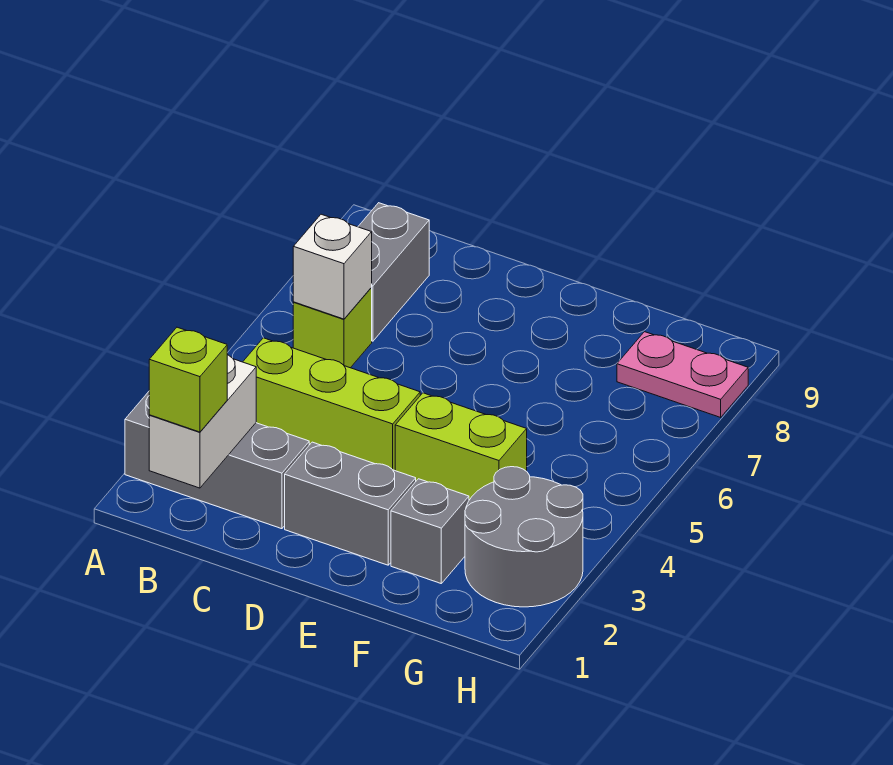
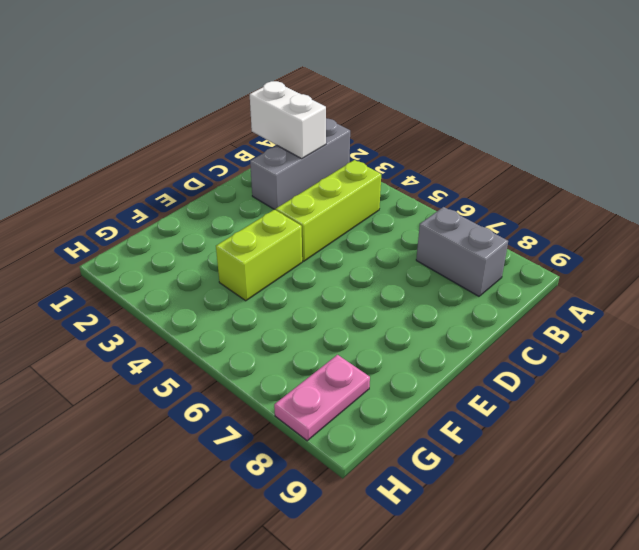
none -> lime 1x1 brick [293,288,372,368]
none -> grey 1x2 brick [285,442,416,565]
none -> grey 1x1 brick [391,479,469,583]

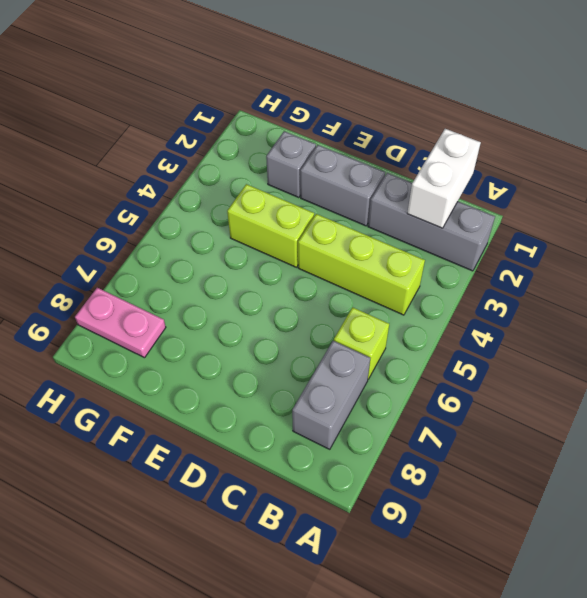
none -> grey 2x2 round brick [465,467,583,607]
none -> white 1x1 brick [293,214,372,319]
none -> lime 1x1 brick [149,327,227,432]

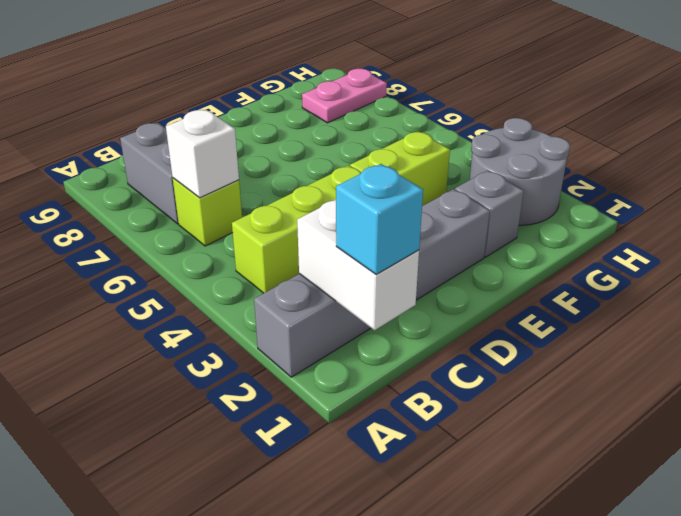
cyan 1x1 brick [336,164,423,274] -> lime 1x1 brick [149,327,227,432]

